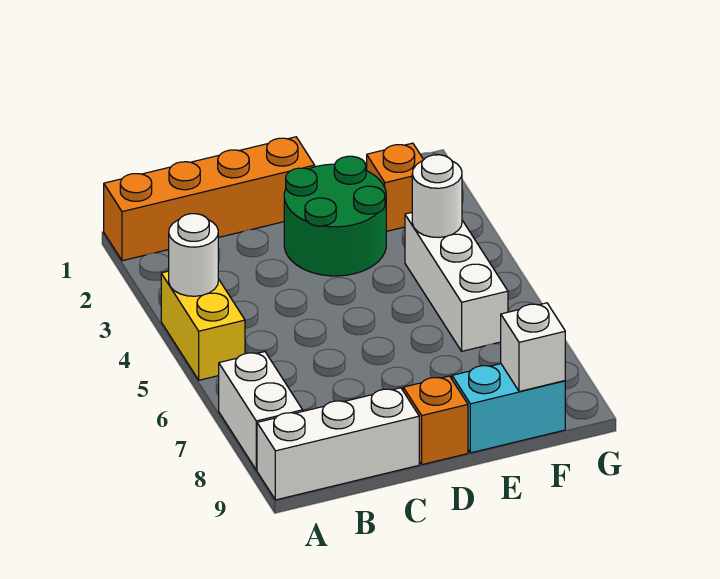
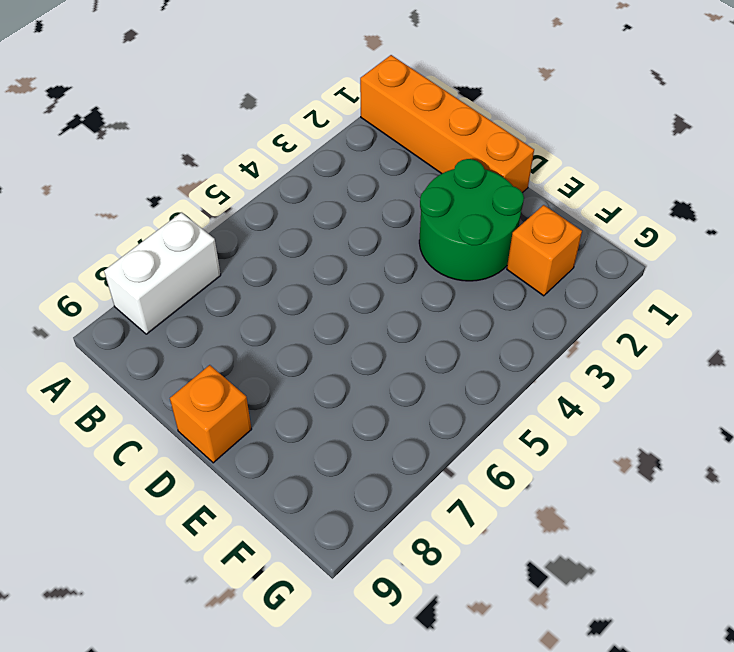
none -> yellow 1x2 brick [161,271,245,380]
none -> white 1x3 brick [257,388,419,500]
none -> cyan 1x2 brick [452,364,565,453]

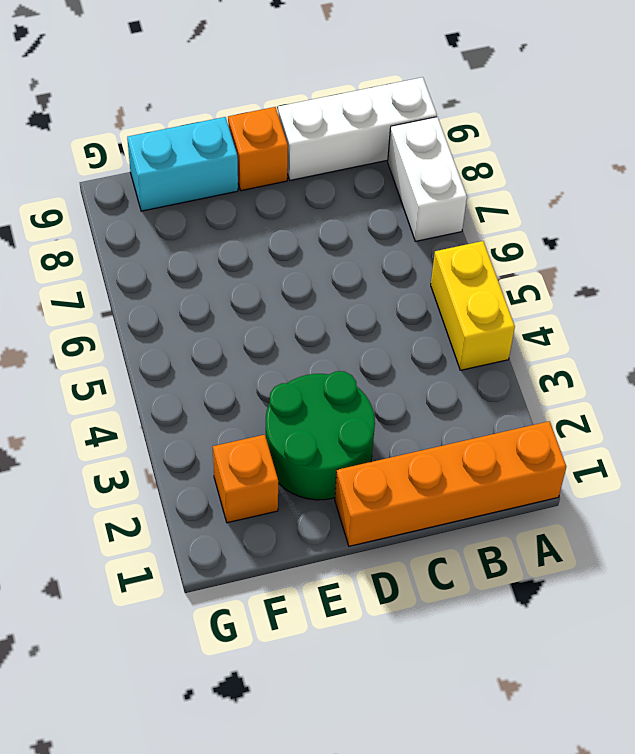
none -> white 1x3 brick [405,213,508,351]
none -> white 1x1 round brick [169,214,218,296]
none -> white 1x1 round brick [412,155,462,237]

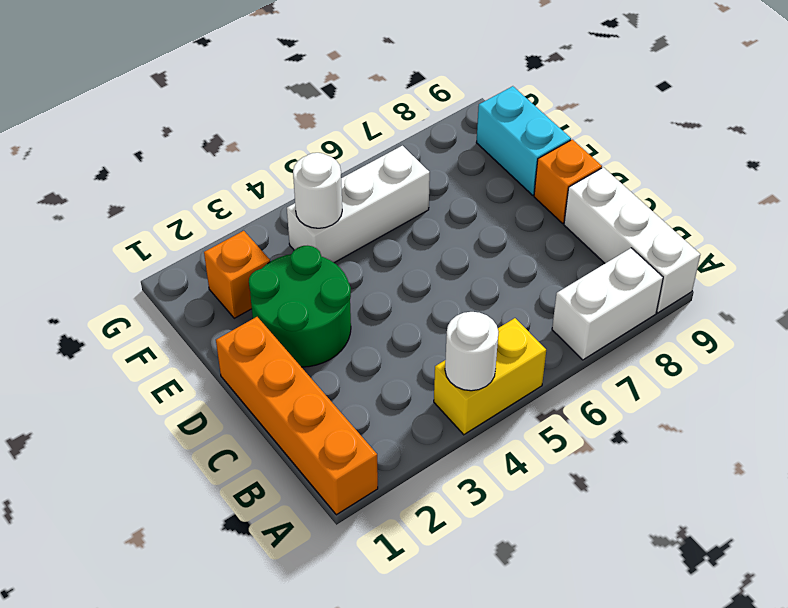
none -> white 1x1 brick [501,303,565,392]

